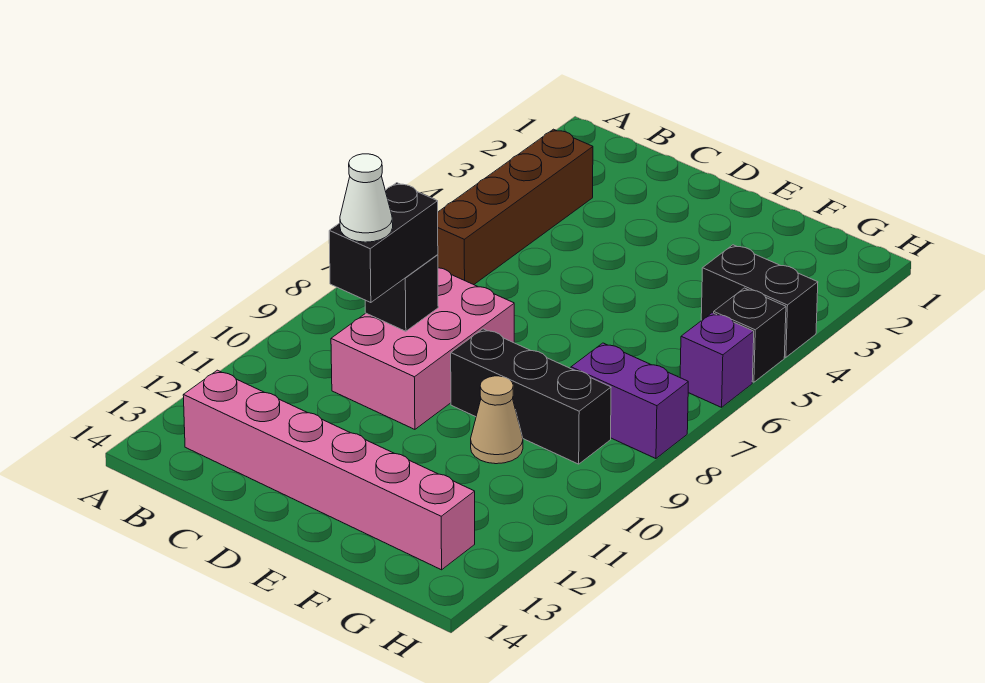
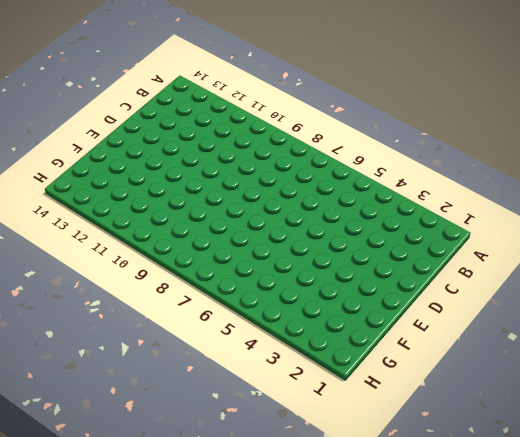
none -> brown 1x4 brick [438,129,593,285]
none -> pink 1x6 brick [183,370,475,570]
none -> pink 2x3 brick [331,268,514,429]

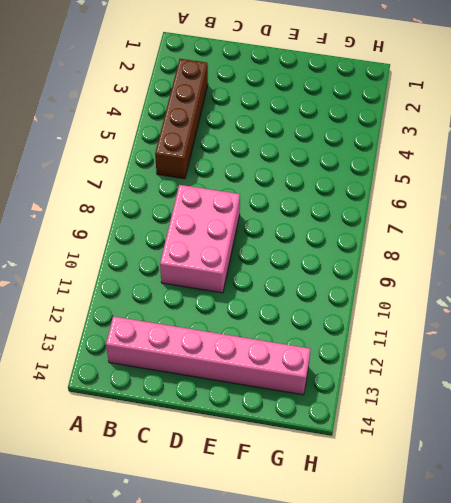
none -> black 1x3 brick [451,329,611,464]
none -> tan 1x1 cone [471,376,523,464]
none -> black 1x2 brick [701,245,818,357]

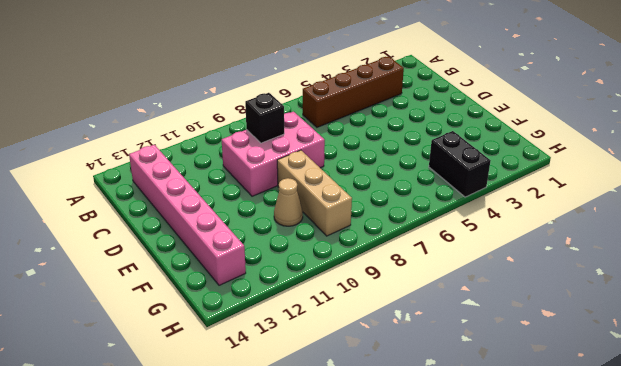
tan 1x3 brick [277,150,352,236] -> black 1x3 brick [451,329,611,464]
none -> purple 1x2 brick [571,343,688,459]
none -> black 1x1 brick [714,288,786,382]
none -> purple 1x1 brick [680,313,754,407]

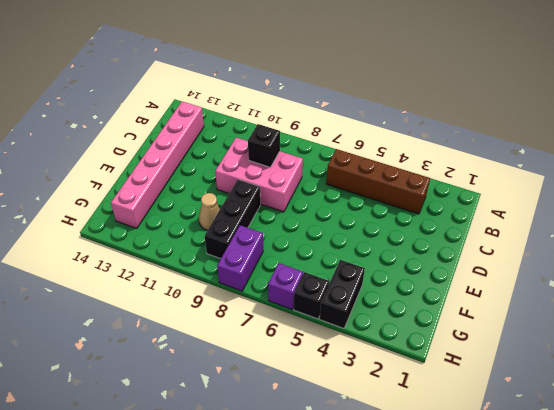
none -> black 1x2 brick [329,183,438,303]
none -> white 1x1 cone [340,154,393,242]

